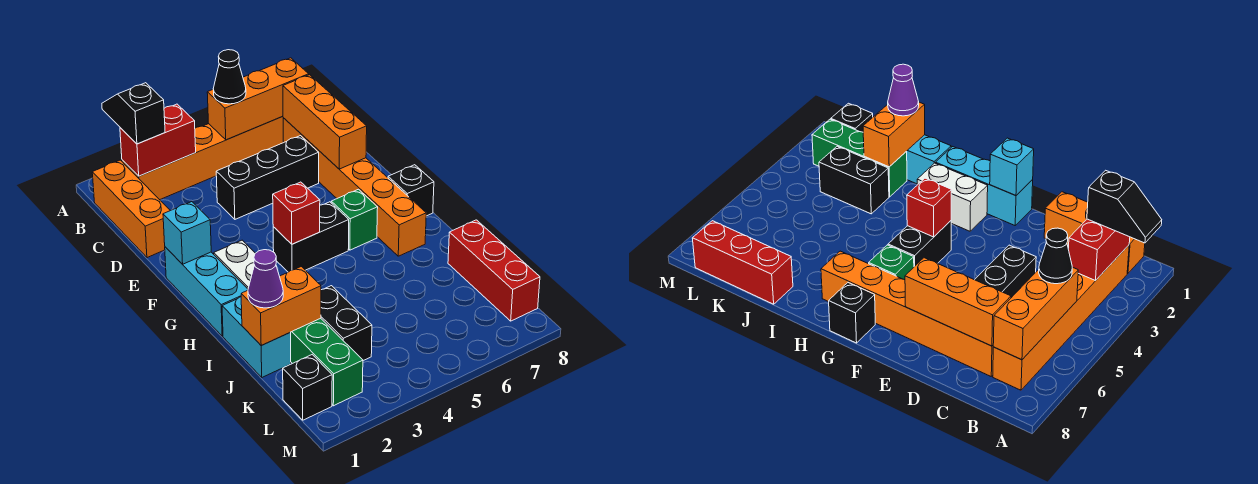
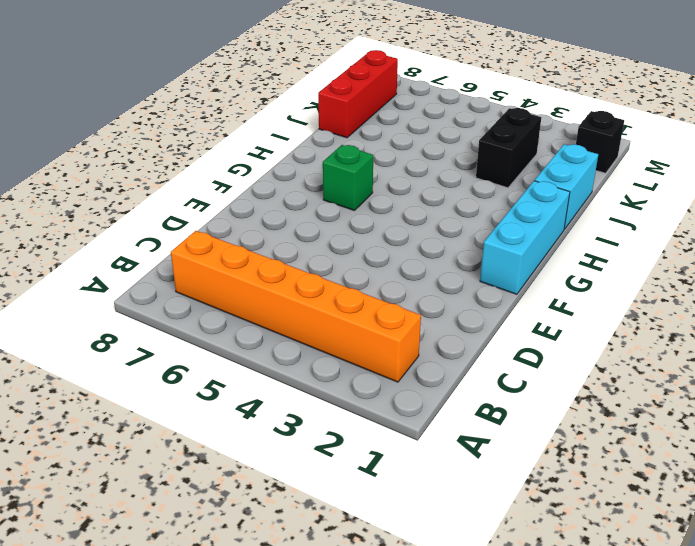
none -> orange 1x3 brick [92,160,170,258]
none -> orange 1x6 brick [283,118,426,256]
none -> black 1x3 brick [216,136,319,219]

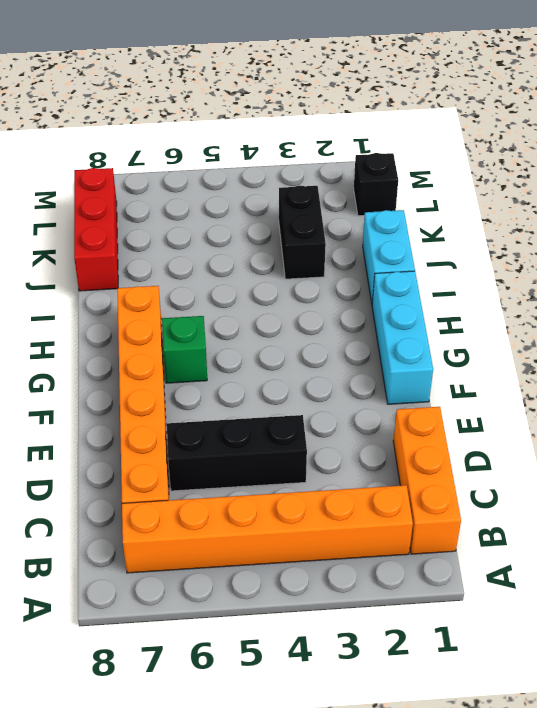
none -> white 1x2 brick [214,240,255,289]
none -> black 1x2 brick [273,202,349,272]
none -> black 1x1 brick [388,165,434,216]

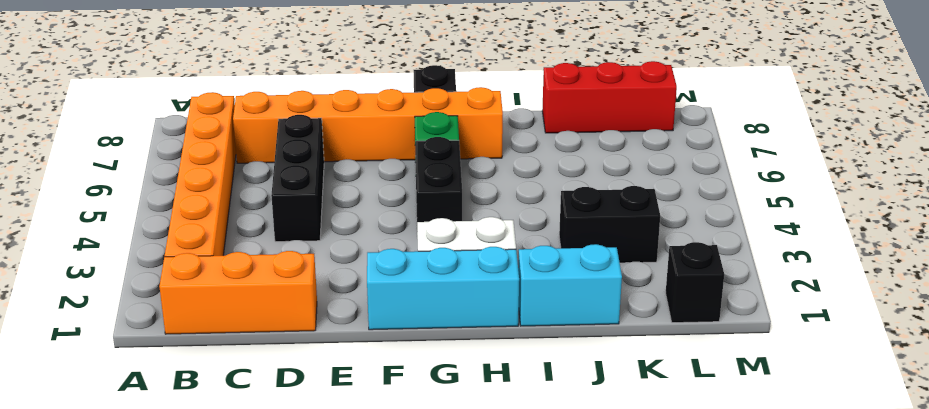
none -> green 1x3 brick [290,318,363,406]
none -> red 1x2 brick [120,104,196,176]
none -> orange 1x3 brick [207,58,309,140]

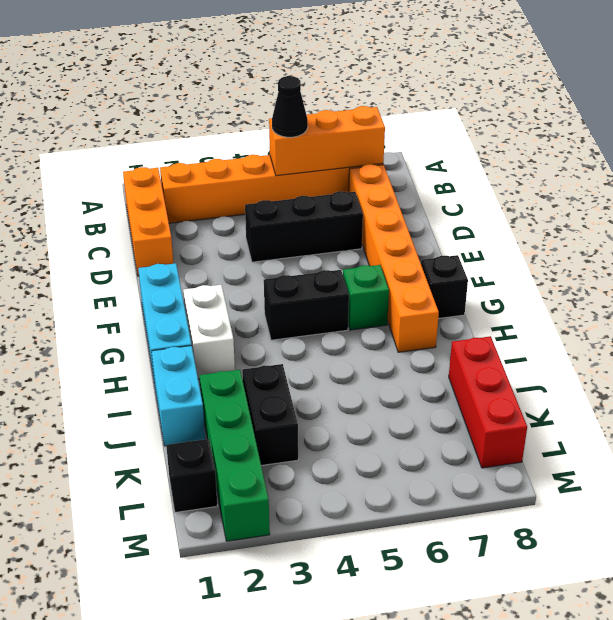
green 1x4 brick [199,370,270,541] -> green 1x3 brick [290,318,363,406]
none -> red 1x2 brick [120,104,196,176]
none -> orange 1x3 brick [283,75,367,169]
none -> cyan 1x1 brick [163,202,211,264]

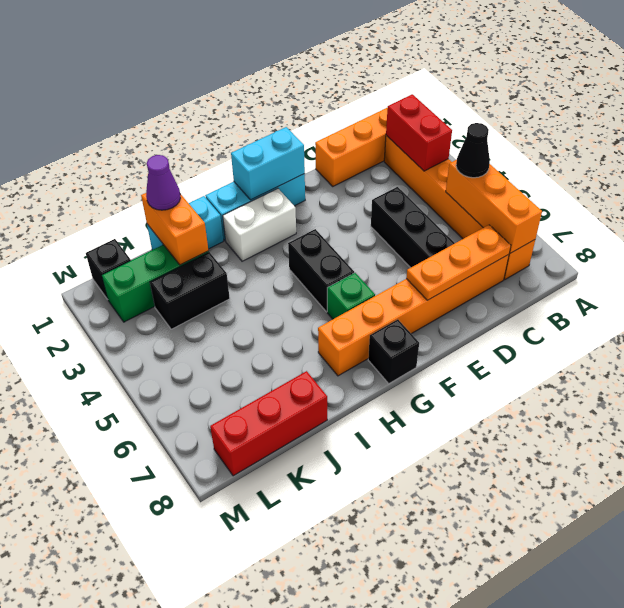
orange 1x3 plate [406,225,511,300] -> orange 1x3 brick [283,75,367,169]
cyan 1x2 brick [231,127,305,200] -> cyan 1x1 brick [163,202,211,264]
none -> red 1x1 brick [273,182,320,244]
none -> black 1x2 slope [102,83,165,144]

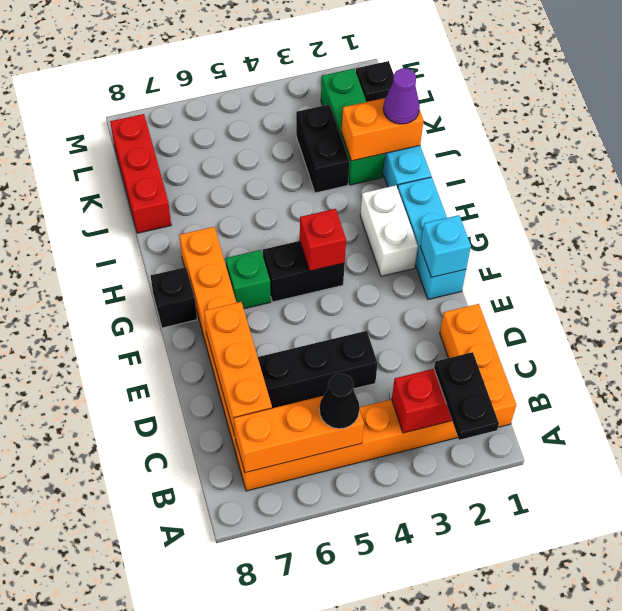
black 1x2 plate [434,352,499,440] -> black 1x2 slope [102,83,165,144]

